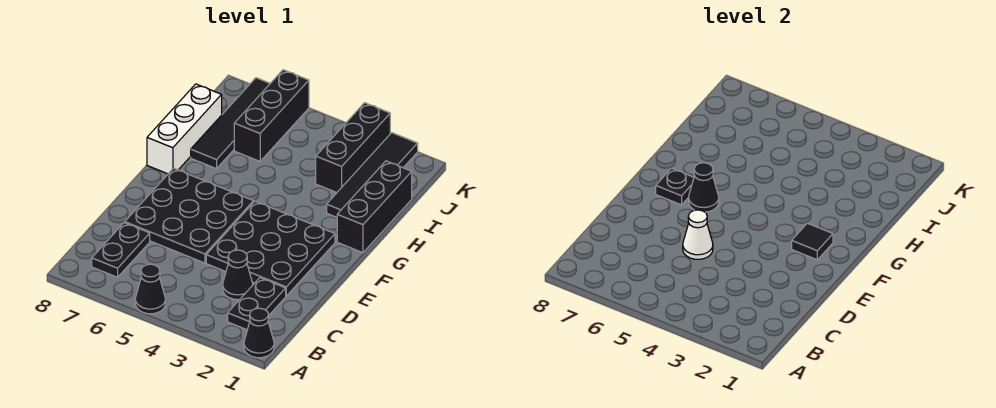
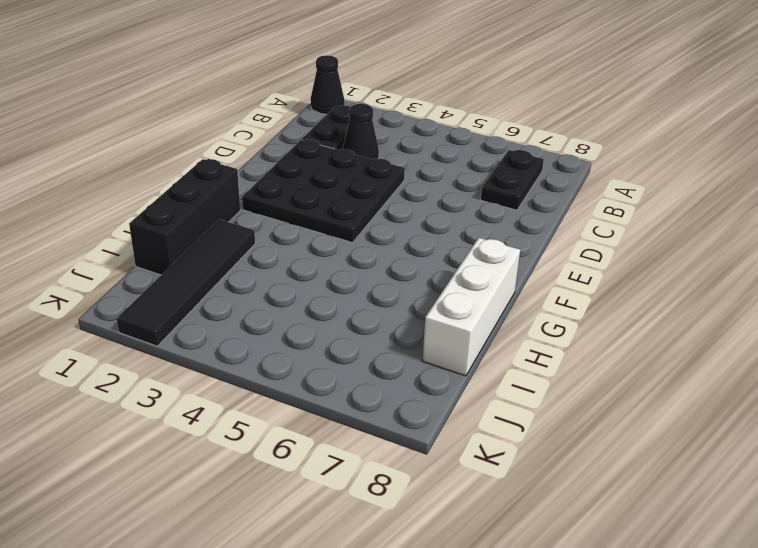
none -> black 1x1 cone [135,264,165,314]
none -> black 3x3 plate [125,168,254,263]
none -> black 1x4 tile [191,78,270,169]

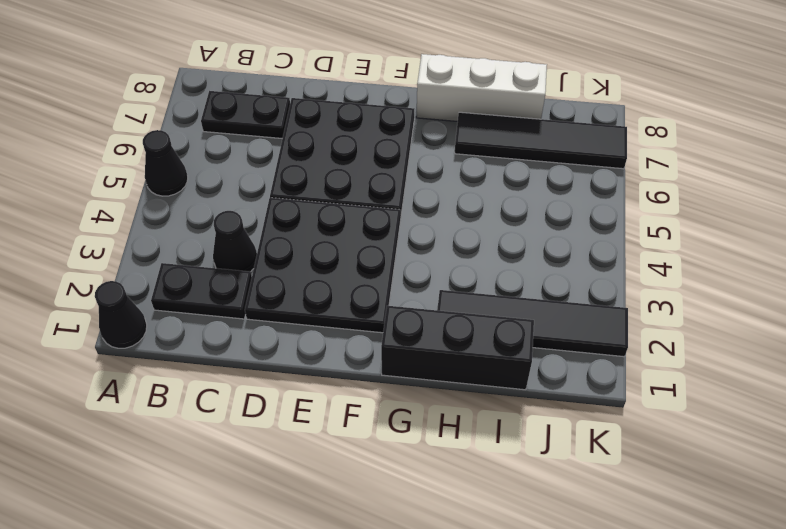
none -> black 1x3 brick [316,103,390,193]
none -> black 1x3 brick [234,70,309,161]
none -> white 1x1 cone [683,210,713,259]

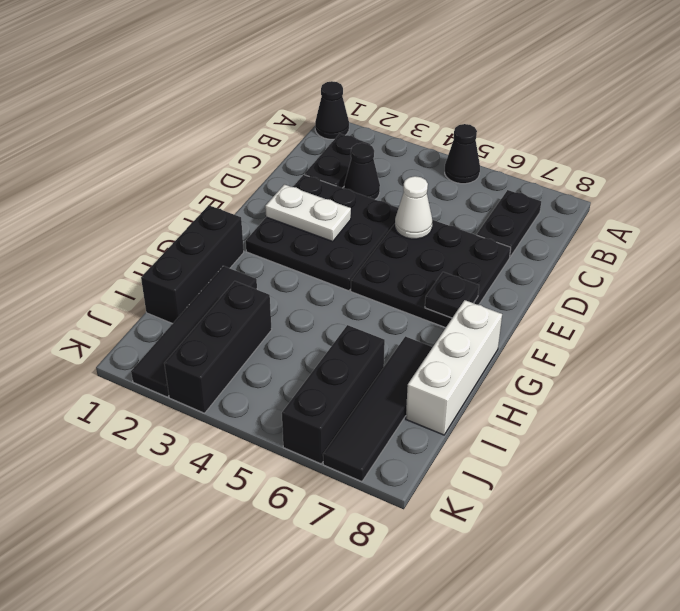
white 1x2 plate [265,184,351,242] -> none
none -> black 1x1 tile [792,223,833,260]
none -> black 1x1 cone [689,163,719,212]

